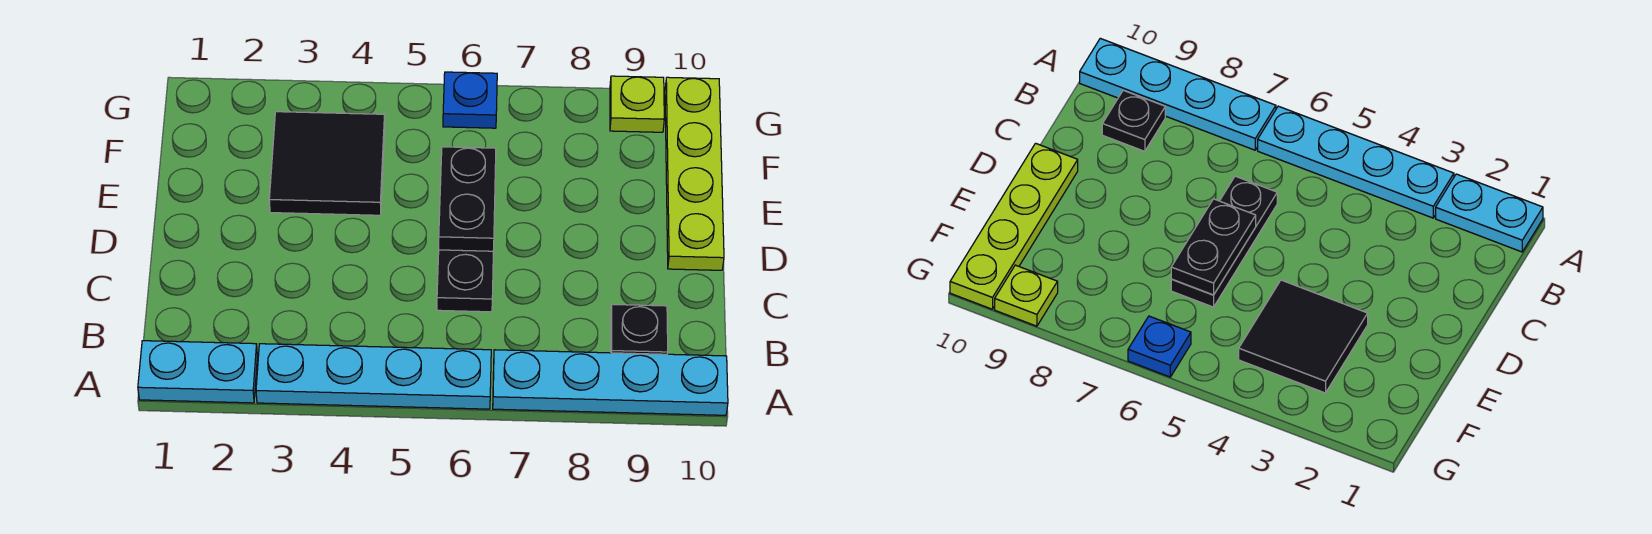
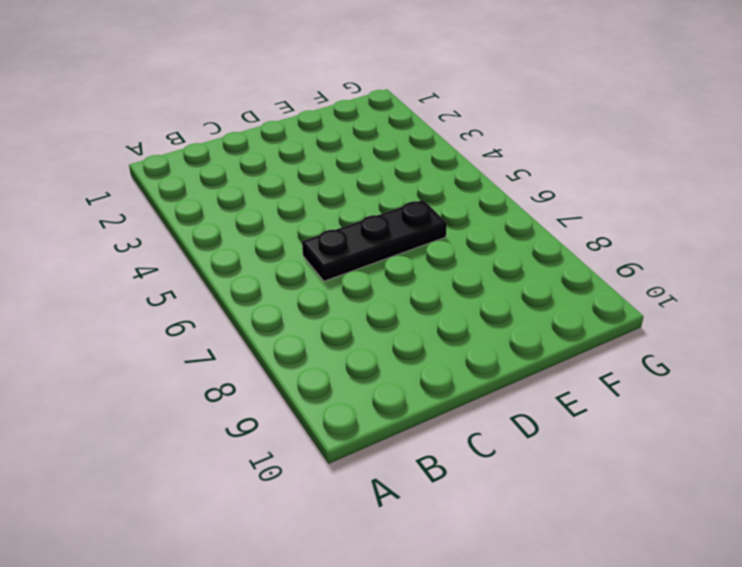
none -> cyan 1x2 plate [138,341,257,403]
none -> cyan 1x4 plate [256,344,491,409]

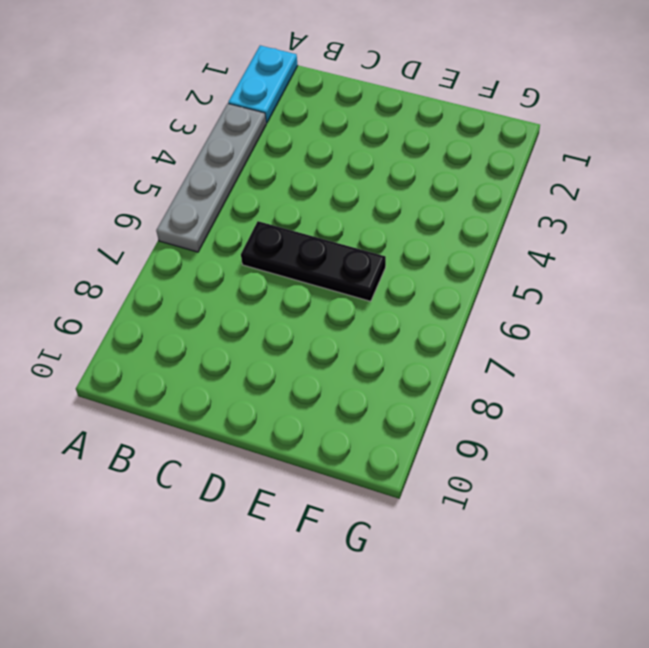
grey 1x4 plate [156,104,266,252] -> cyan 1x4 plate [256,344,491,409]
none -> cyan 1x4 plate [493,350,728,415]
none -> black 1x1 plate [611,304,668,354]

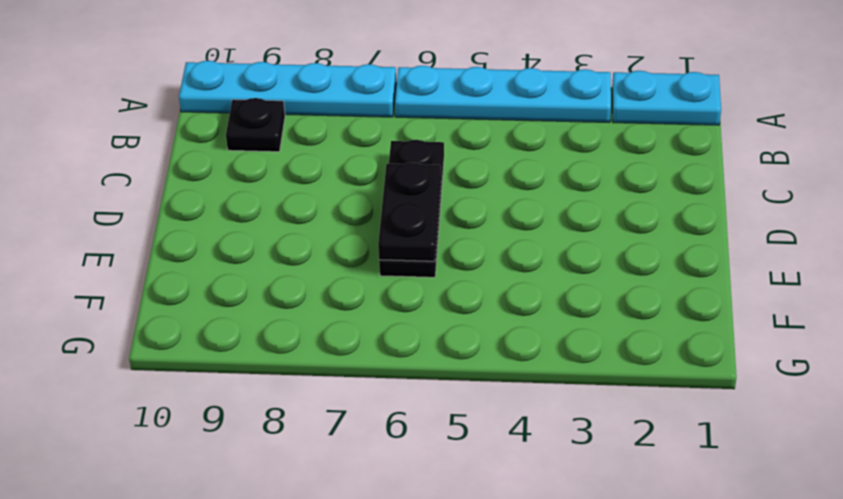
none -> lime 1x4 plate [665,77,724,270]
none -> black 2x2 tile [269,112,385,215]

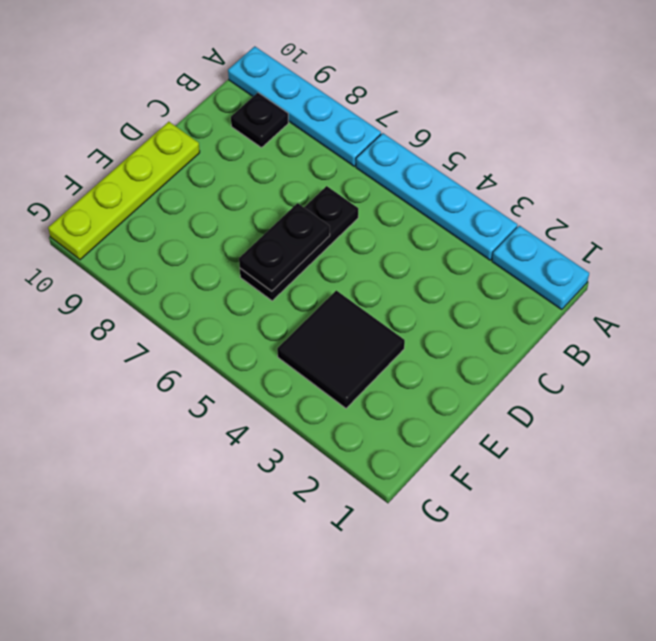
none -> blue 1x1 plate [443,72,497,128]
none -> lime 1x1 plate [610,76,664,132]

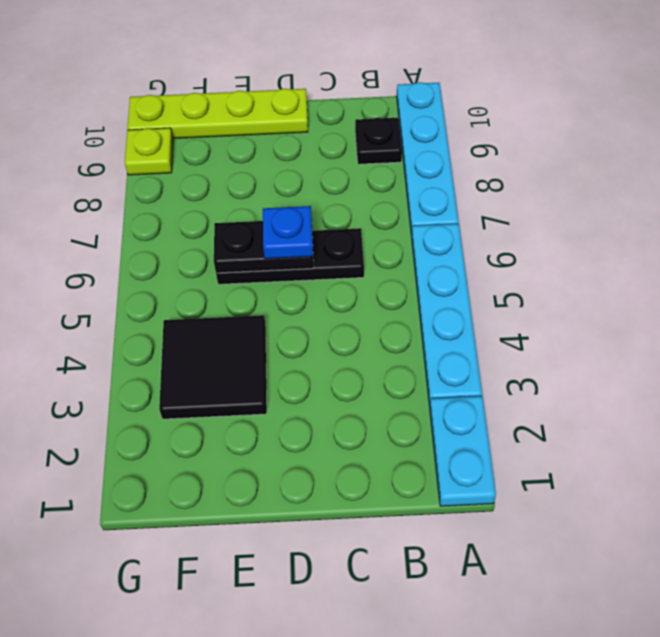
blue 1x1 plate [263,206,313,259] -> blue 1x1 plate moved to [443,72,497,128]

